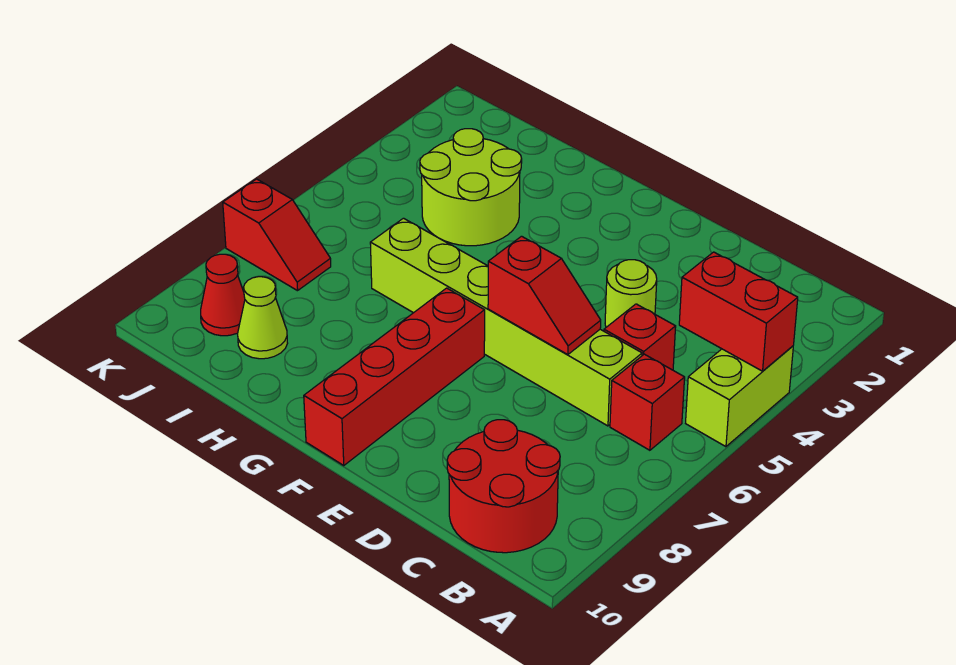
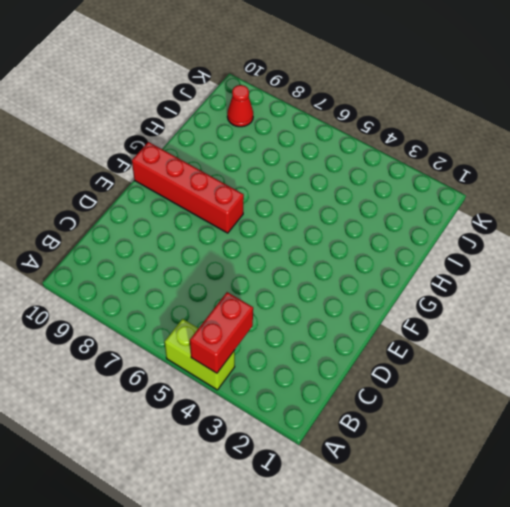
none -> red 1x1 brick [610,354,685,450]
none -> red 2x2 round brick [447,420,560,553]
none -> red 1x1 brick [604,304,676,370]

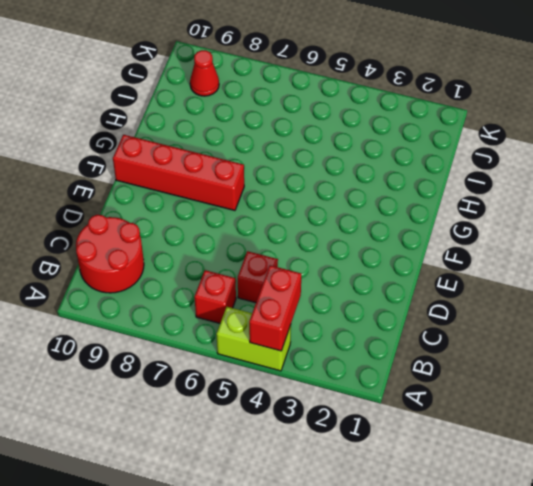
none -> lime 1x6 brick [370,218,642,426]
none -> lime 1x1 round brick [605,260,657,327]
none -> lime 2x2 round brick [420,129,522,246]

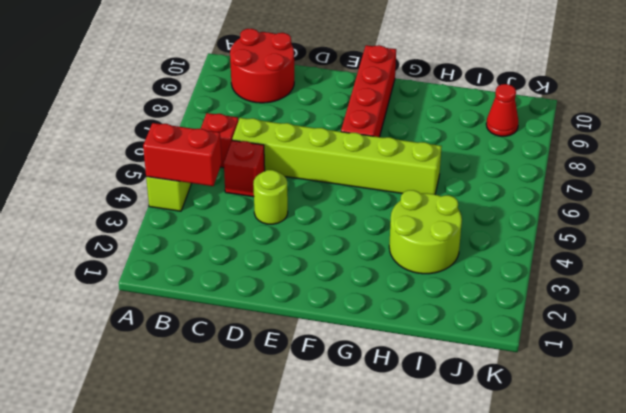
none -> lime 1x1 cone [238,277,288,359]
none -> red 1x2 slope [223,179,331,291]
none -> red 1x2 slope [488,236,601,355]

